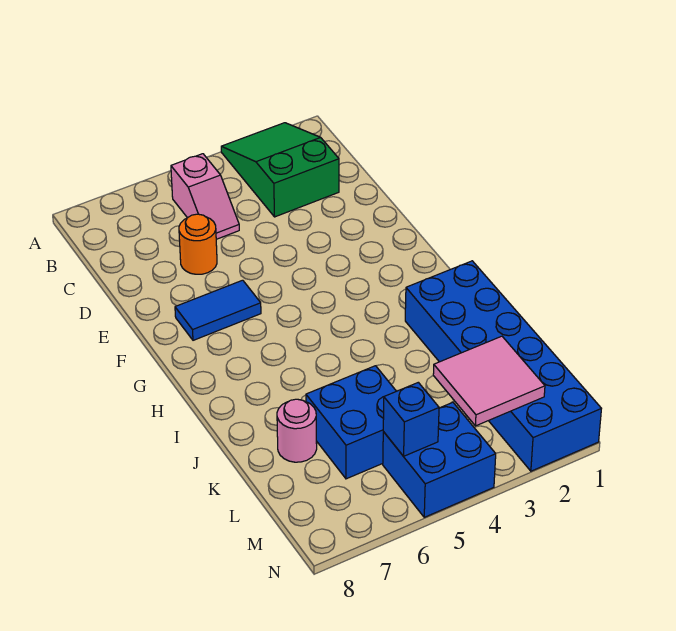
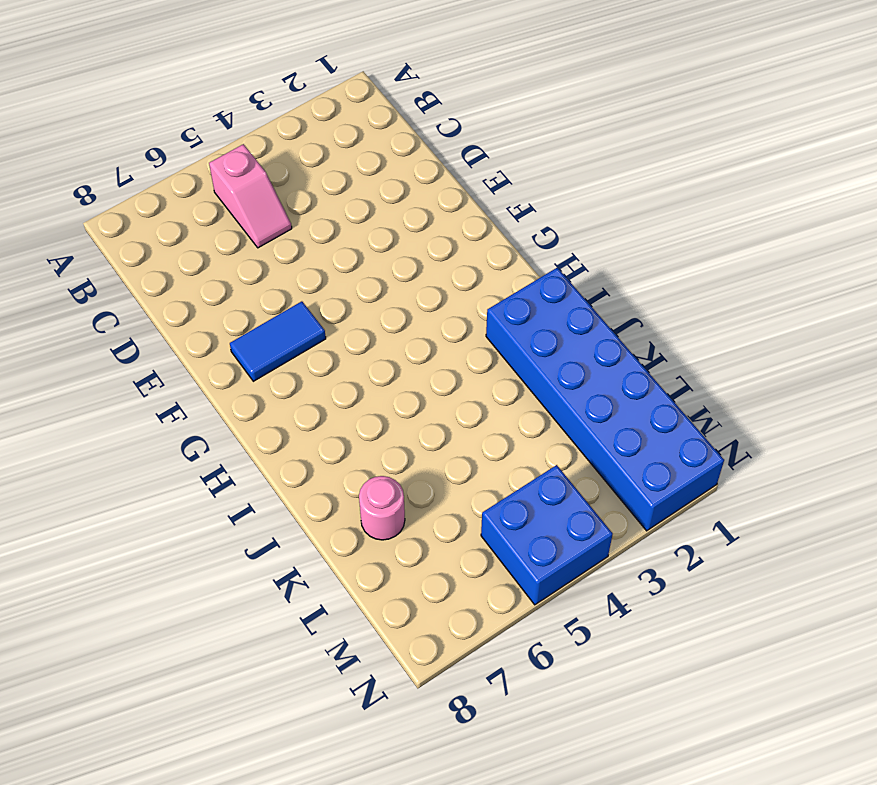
none -> green 2x3 slope [221,123,339,217]
none -> orange 1x1 round brick [179,214,217,274]

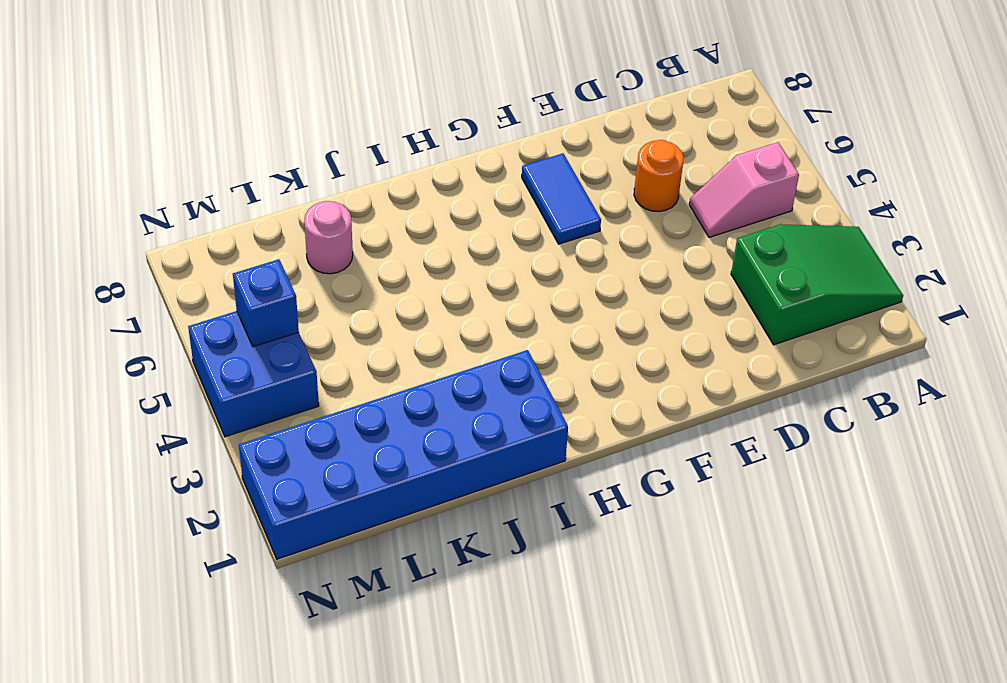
none -> blue 2x2 brick [306,366,396,479]
none -> pink 2x2 tile [433,336,545,426]

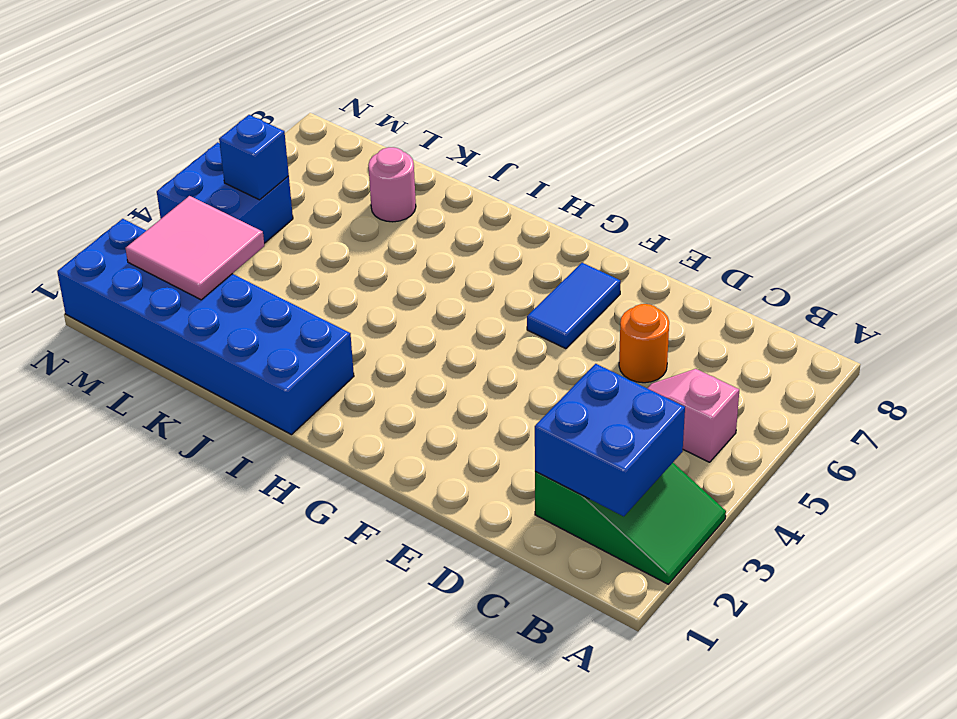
blue 2x2 brick [535,364,685,516] -> blue 2x2 brick moved to [306,366,396,479]

